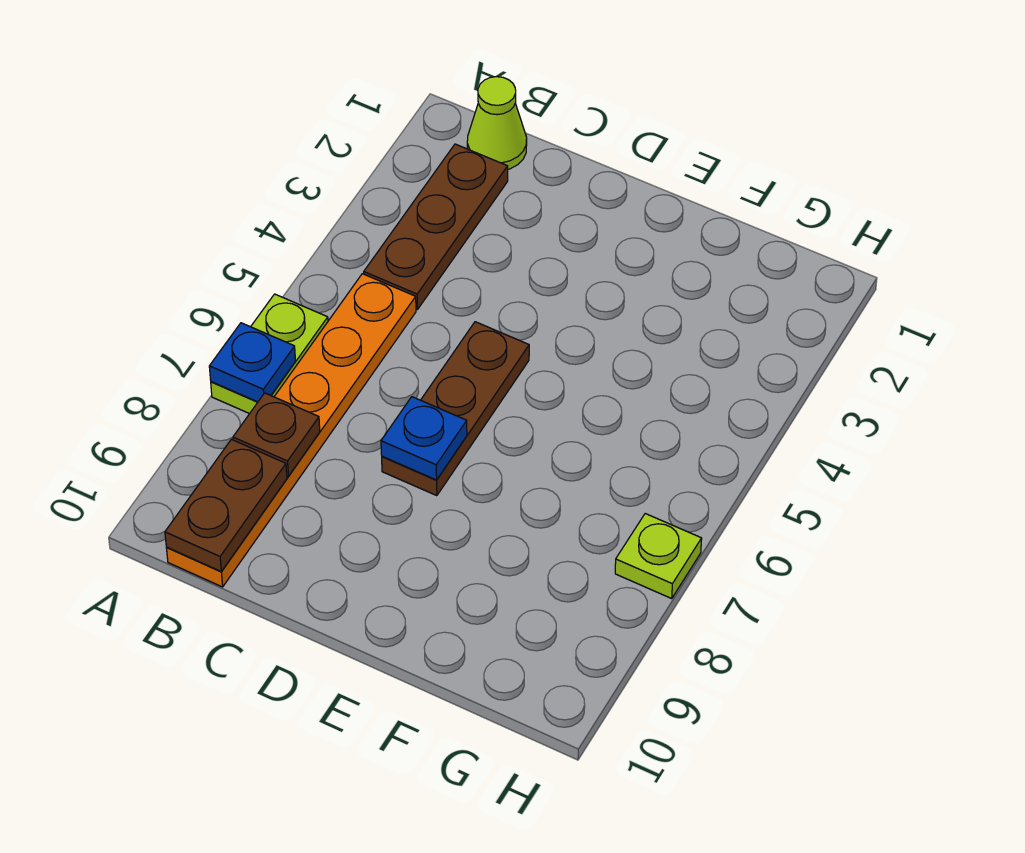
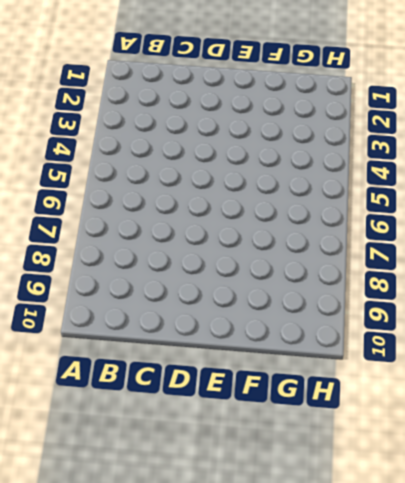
none -> lime 1x2 plate [211,294,328,414]
none -> lime 1x1 cone [467,77,527,169]

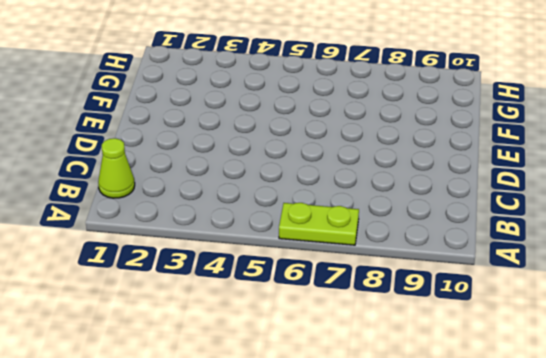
none -> brown 1x3 plate [364,144,508,310]
none -> orange 1x6 plate [167,274,416,587]

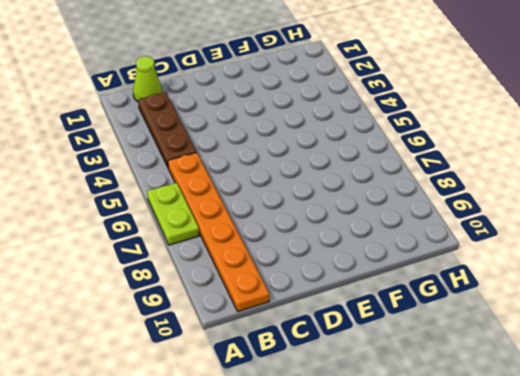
none -> brown 1x3 plate [382,322,529,496]
none -> lime 1x1 plate [615,514,702,598]

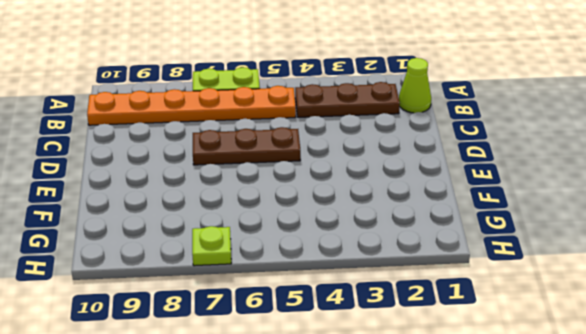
none -> blue 1x1 plate [209,323,296,402]
none -> brown 1x1 plate [233,393,320,476]

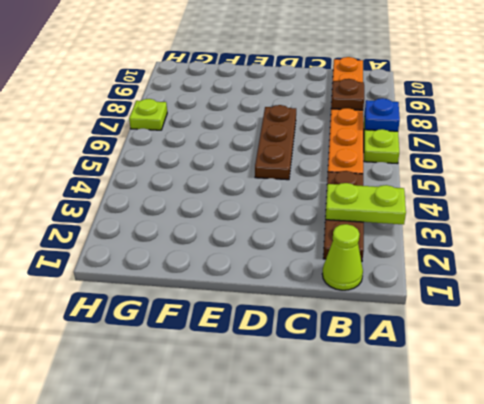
lime 1x2 plate [325,183,406,224] -> none
none -> brown 1x2 plate [165,439,287,571]
none -> blue 1x1 plate [381,397,467,480]

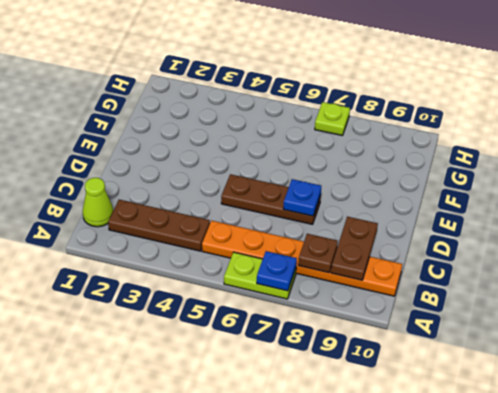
brown 1x2 plate [331,217,378,280] -> brown 1x2 plate turned to [165,439,287,571]

